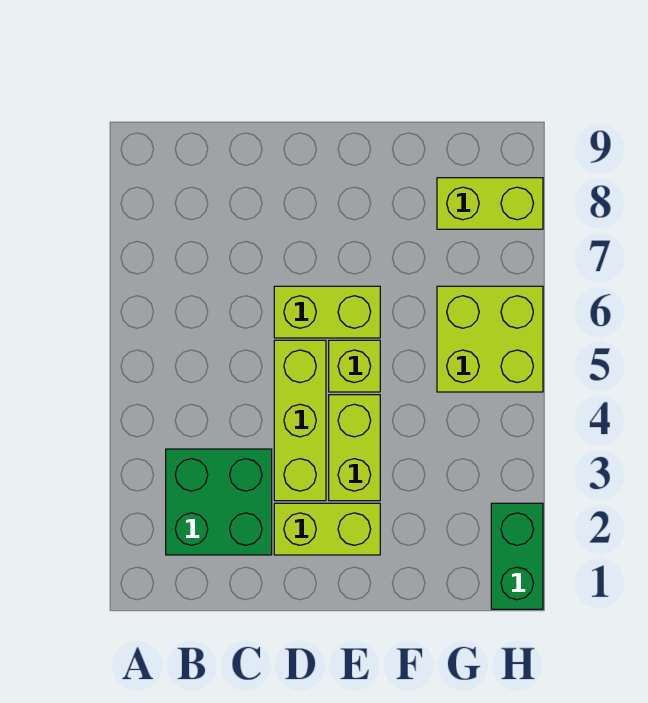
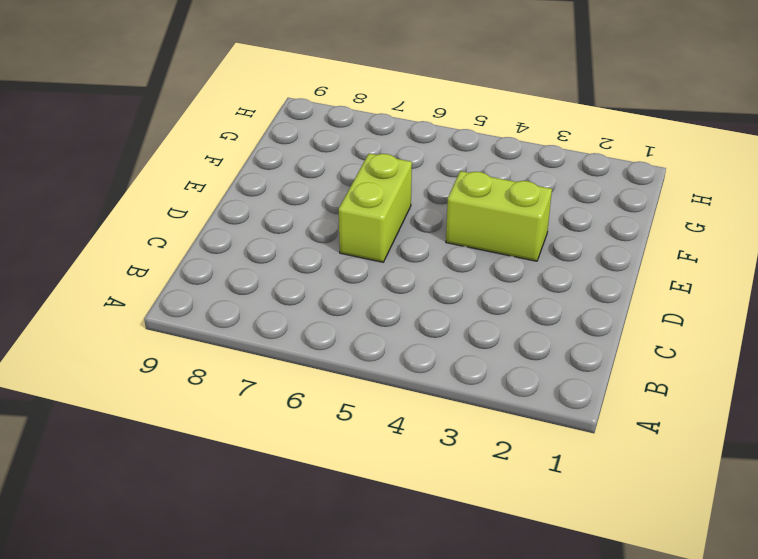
none -> green 2x2 brick [166,449,272,555]
none -> lime 1x2 brick [274,503,380,555]

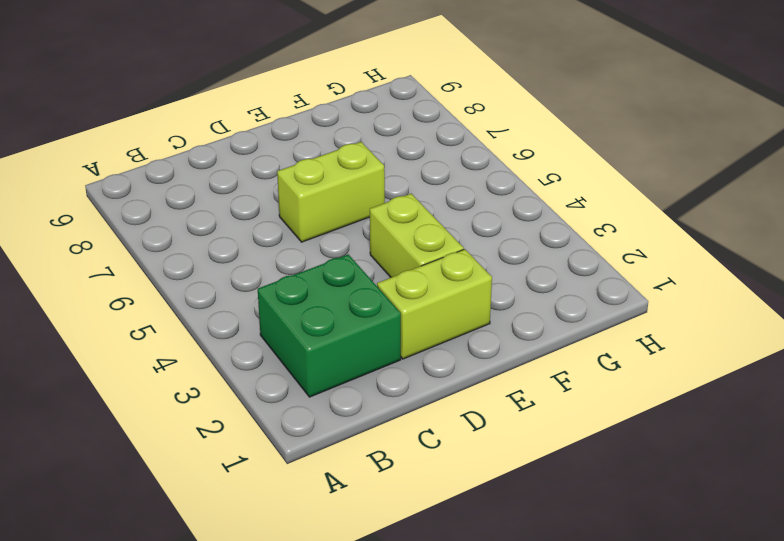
none -> lime 1x3 brick [274,340,326,501]
none -> lime 1x1 brick [329,340,380,392]

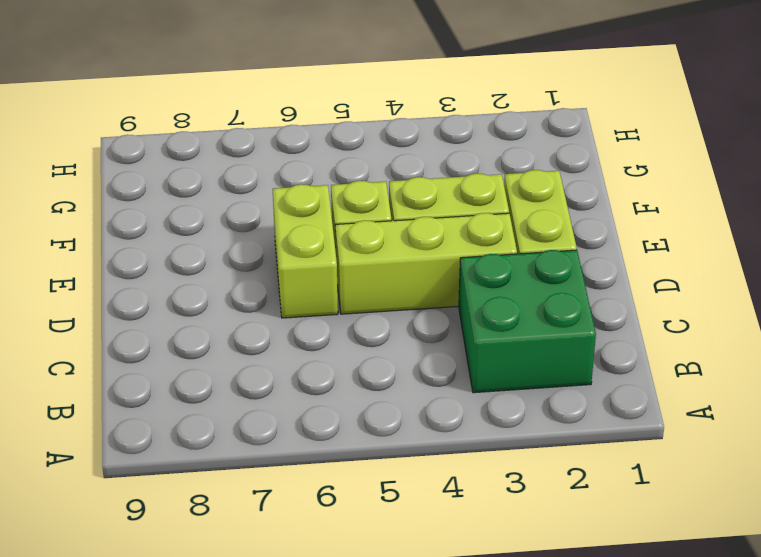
none -> lime 2x2 brick [437,286,543,392]
none -> lime 1x2 brick [437,178,543,229]

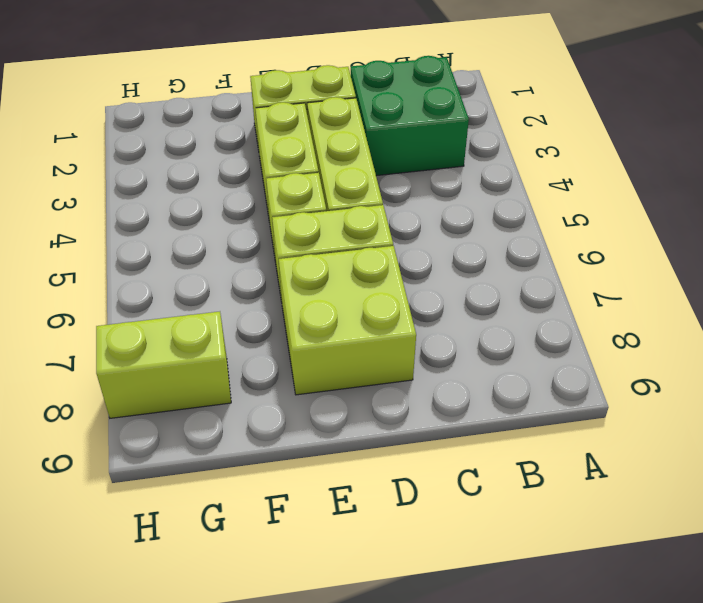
lime 2x2 brick [279,246,416,395] -> lime 2x2 brick moved to [437,286,543,392]
none -> green 1x2 brick [491,503,543,609]

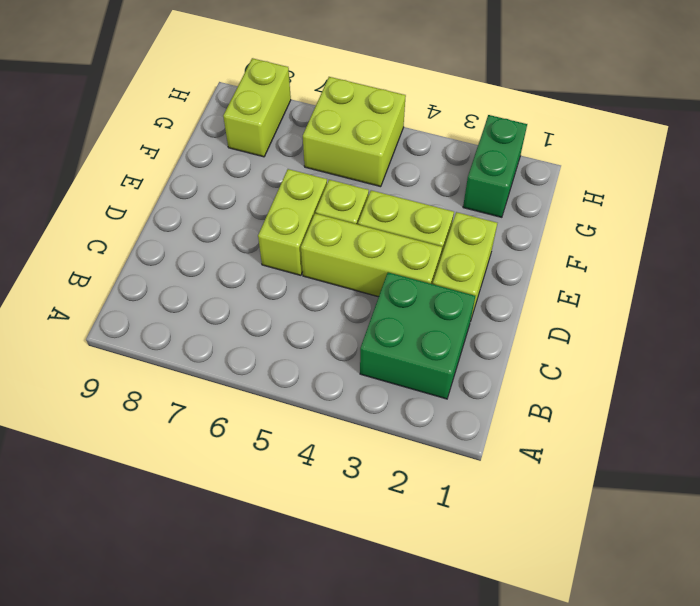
green 1x2 brick [463,115,527,217] -> green 1x2 brick turned to [491,503,543,609]

